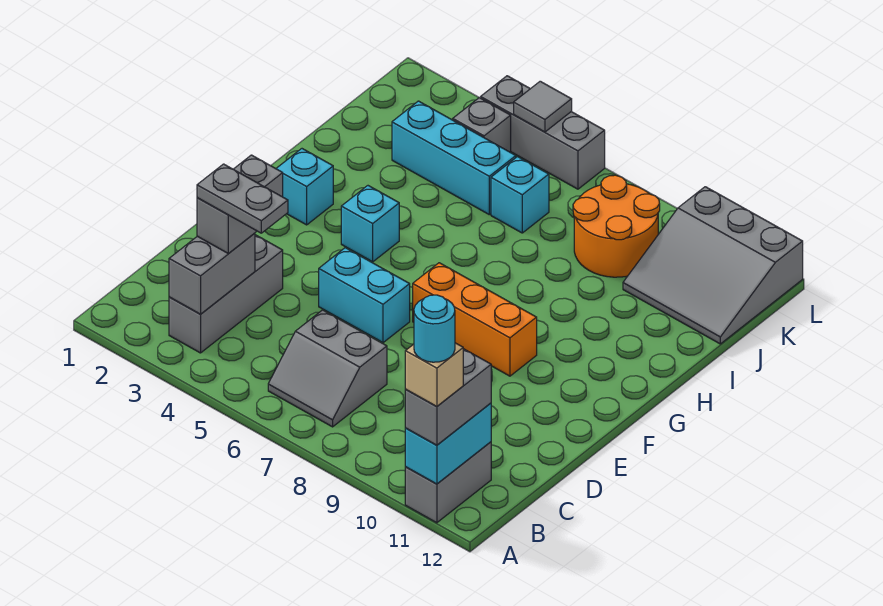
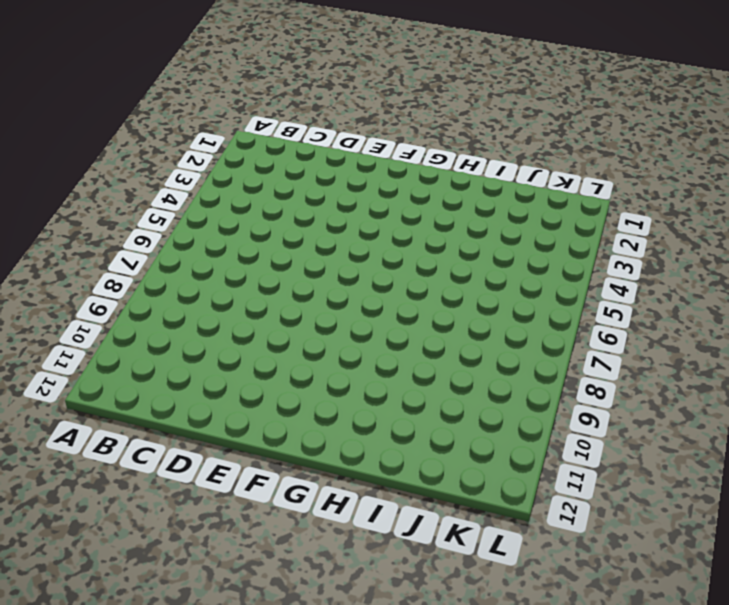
none -> grey 1x2 brick [405,442,491,523]
none -> grey 1x3 brick [169,235,283,353]
none -> grey 2x2 slope [268,310,387,427]

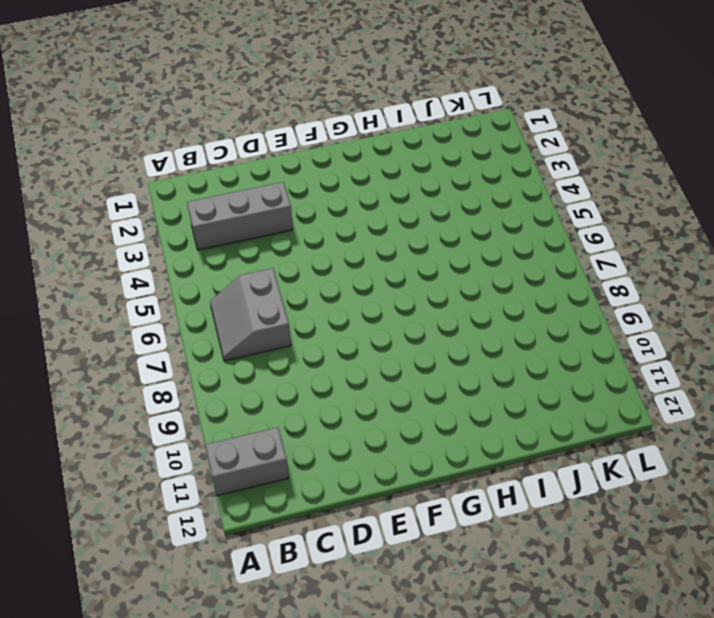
none -> cyan 1x2 brick [319,248,410,343]
none -> orange 1x3 brick [413,263,537,376]
none -> cyan 1x1 brick [276,149,333,225]

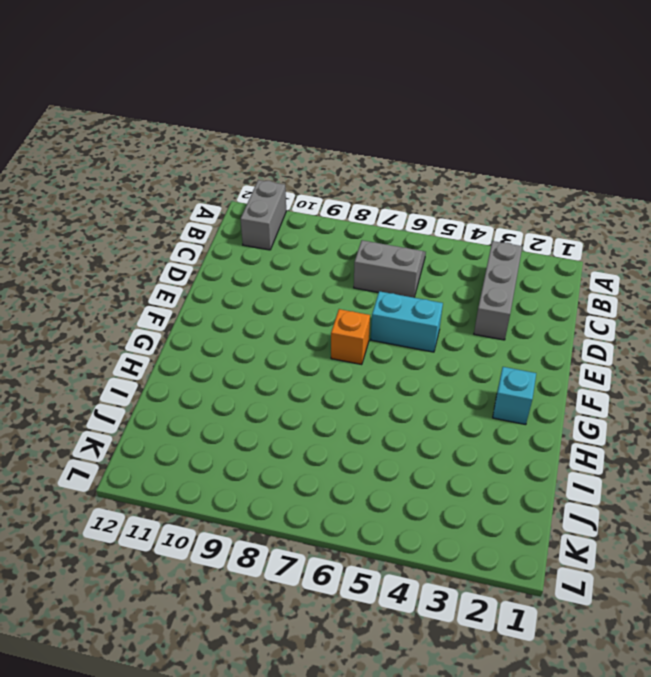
orange 1x1 brick [331,309,370,365] -> orange 1x3 brick [413,263,537,376]
none -> cyan 1x1 brick [341,186,399,262]
none -> cyan 1x3 brick [392,101,516,214]
none -> cyan 1x1 brick [491,157,549,233]

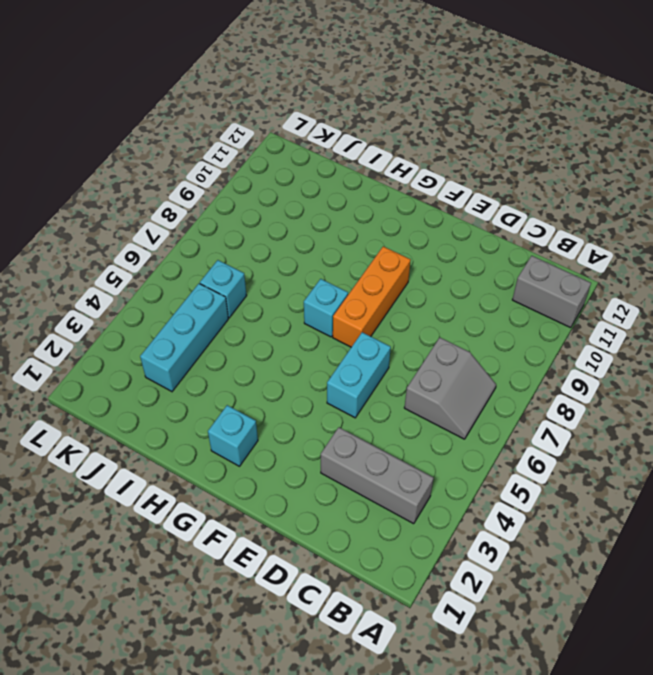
cyan 1x1 brick [304,279,348,337] -> cyan 1x1 brick moved to [341,186,399,262]
none -> orange 2x2 round brick [573,175,660,277]
none -> grey 3x3 slope [623,187,803,344]
none -> grey 1x1 brick [453,98,511,152]

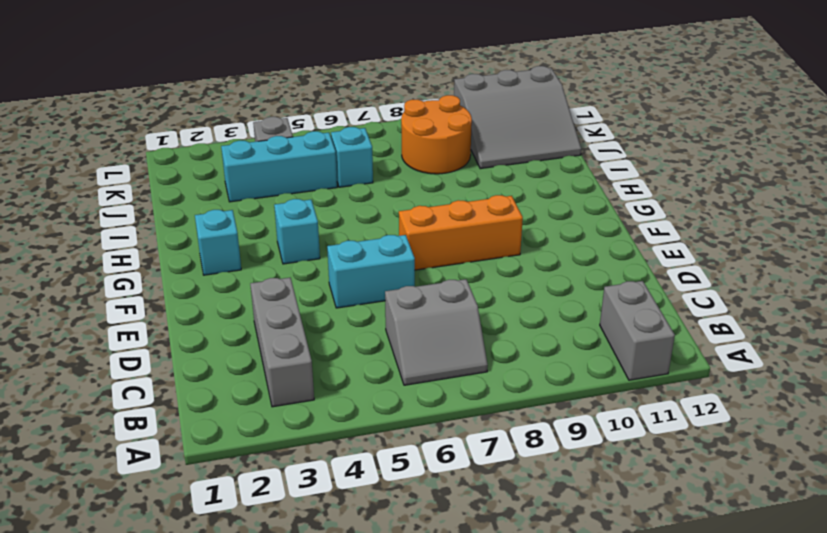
none -> grey 1x3 brick [481,76,605,189]
none -> cyan 1x2 brick [405,403,491,484]
none -> grey 1x2 brick [169,233,255,314]

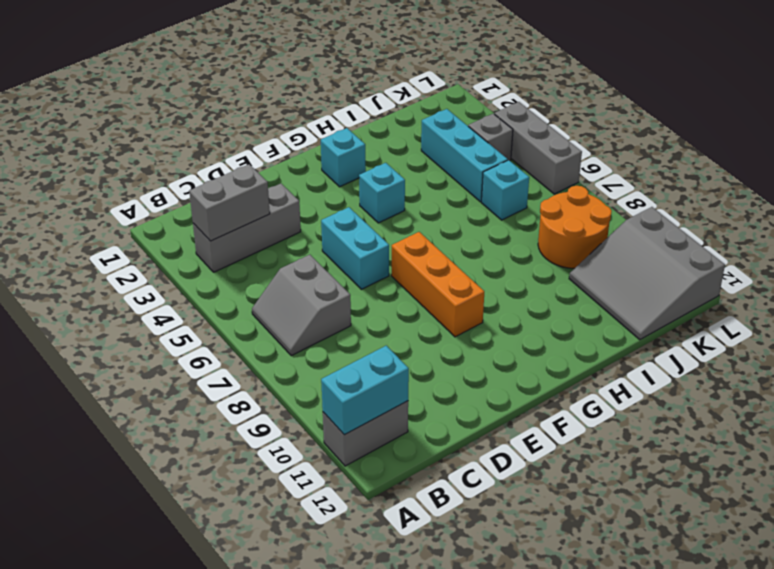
none -> grey 1x1 tile [514,81,572,132]
none -> grey 1x2 brick [405,349,491,445]
none -> grey 1x2 brick [197,155,283,254]

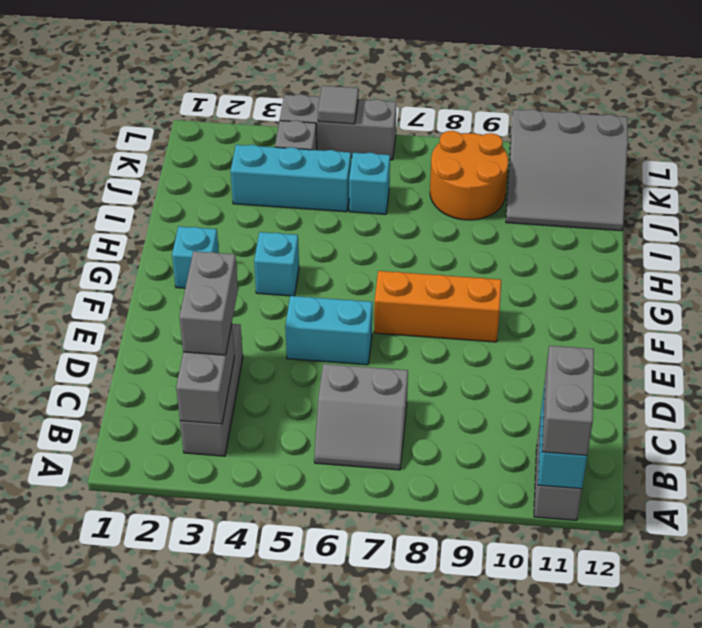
none -> tan 1x1 brick [405,343,463,407]
none -> grey 1x2 plate [197,164,288,233]
none -> cyan 1x1 round brick [414,295,455,362]

